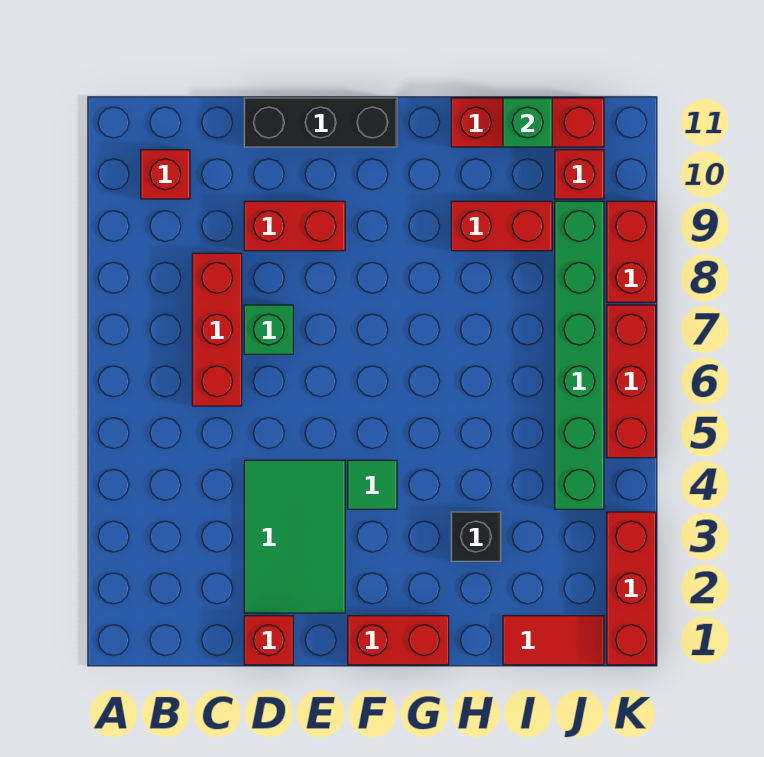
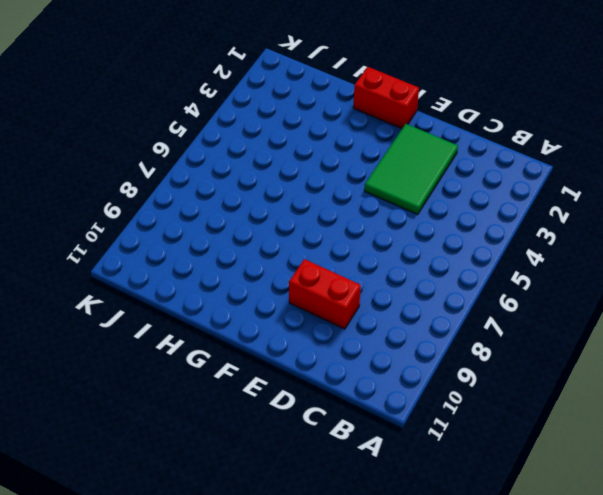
none -> red 1x1 brick [141,150,190,199]
none -> red 1x3 brick [192,253,242,406]
none -> red 1x1 brick [244,616,293,665]

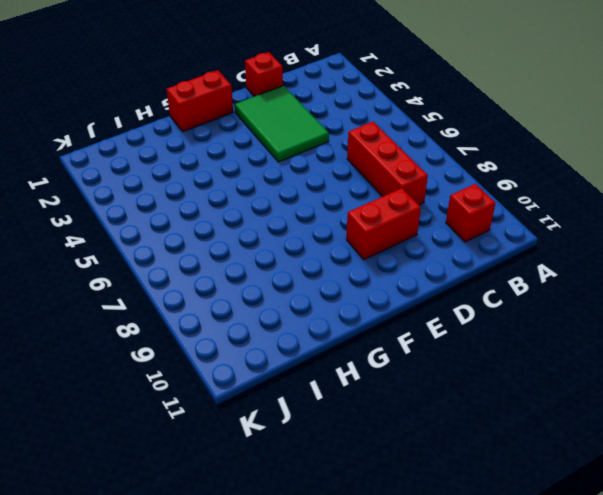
none -> green 1x1 brick [244,305,293,354]
none -> black 1x3 brick [244,98,397,147]
none -> green 1x1 tile [348,460,397,509]

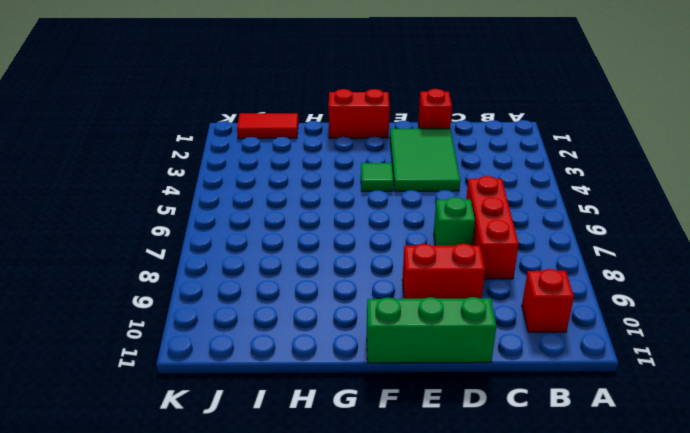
green 1x3 brick [367,297,496,363] -> black 1x3 brick [244,98,397,147]
none -> black 1x1 brick [451,512,501,561]
none -> red 1x2 brick [451,201,552,251]
none -> red 1x3 brick [451,98,604,147]

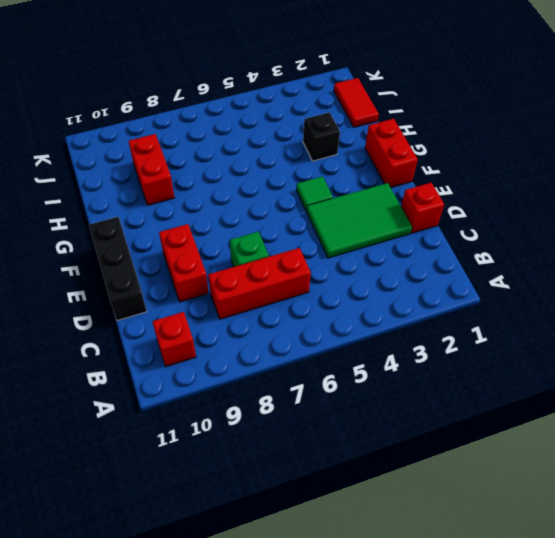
none -> red 1x3 brick [451,98,604,147]
none -> green 1x6 brick [555,201,604,509]
none -> red 1x1 brick [555,150,604,199]

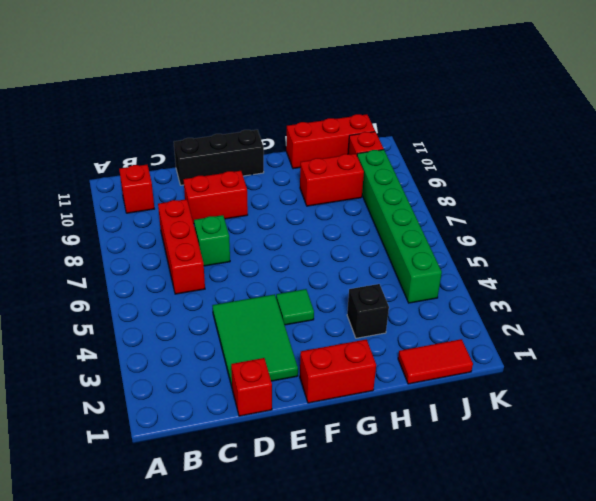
none -> red 1x3 brick [607,512,656,665]
none -> red 1x3 brick [607,305,656,458]
none -> red 1x2 brick [607,201,656,302]

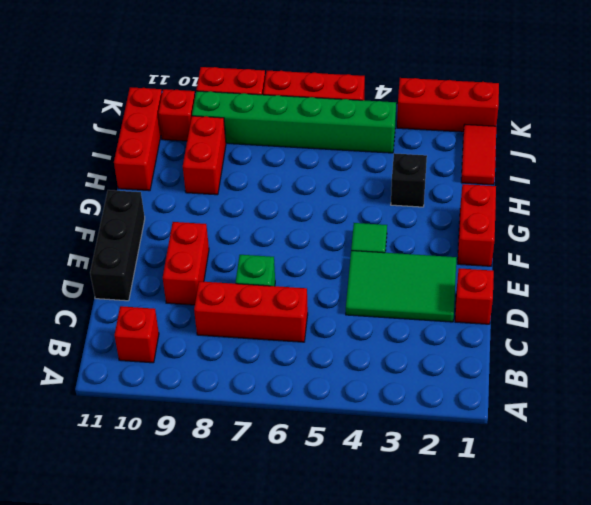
none -> green 1x1 brick [503,98,552,147]

